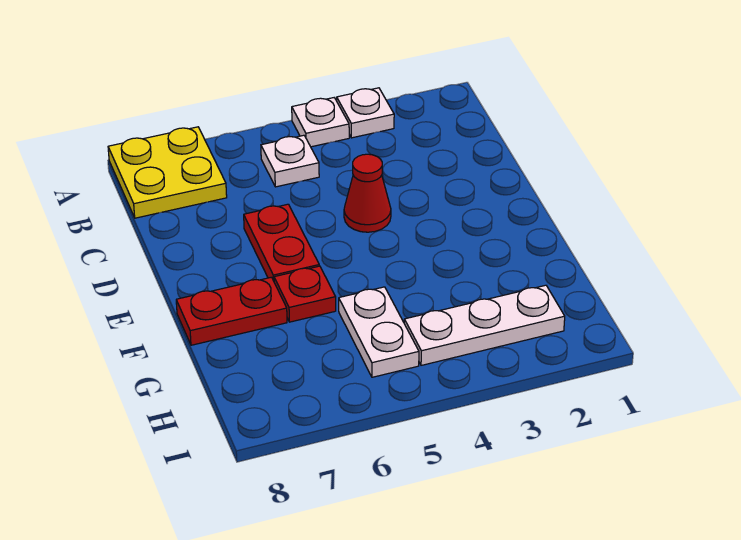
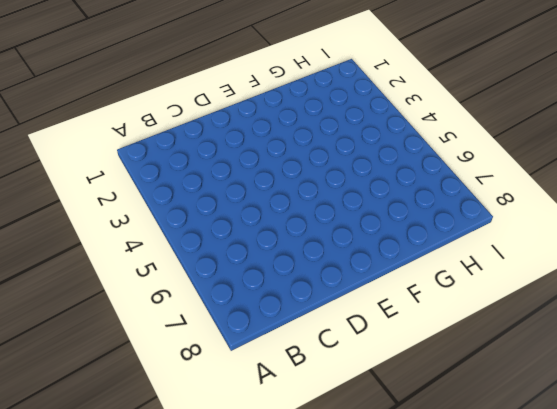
none -> white 1x1 plate [337,88,394,138]
none -> white 1x1 plate [292,98,349,147]

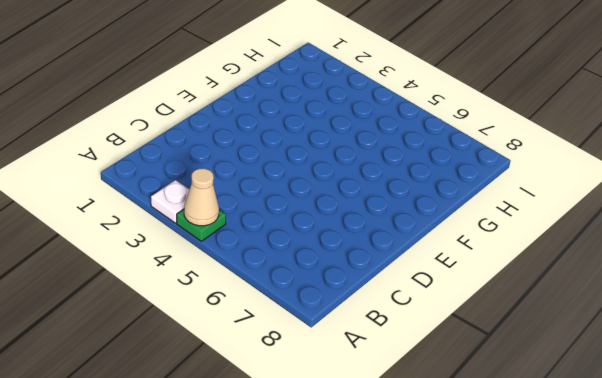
green 1x1 plate [177,209,226,241] -> white 1x1 plate [292,98,349,147]
tan 1x1 cone [184,169,219,226] -> none
none -> yellow 2x2 plate [108,127,227,218]
none -> white 1x1 plate [261,135,319,187]

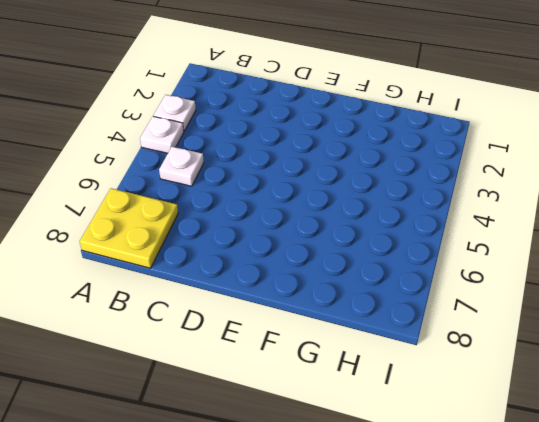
none -> red 1x1 cone [344,154,391,232]
none -> red 1x2 plate [244,204,319,281]

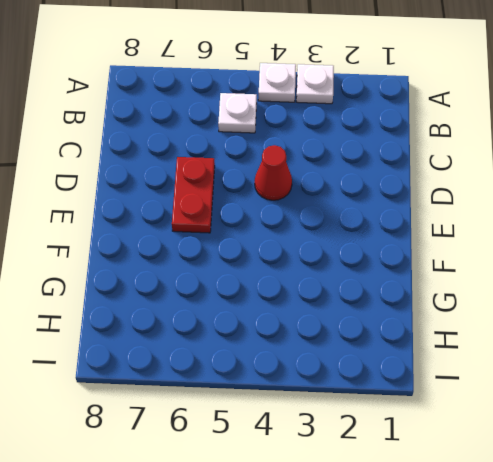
none -> yellow 2x2 plate [108,127,227,218]
none -> red 1x1 plate [274,266,336,322]

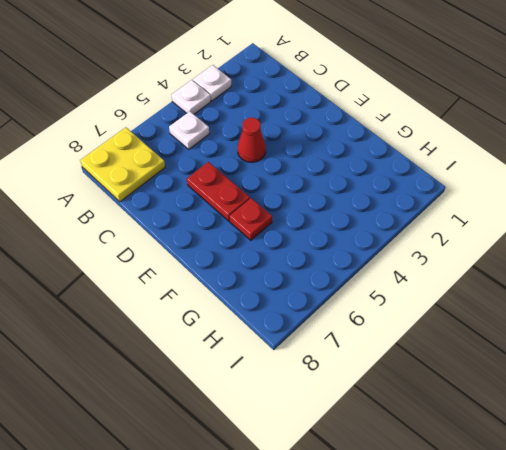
none -> red 1x2 plate [176,277,287,345]
none -> white 1x2 plate [339,287,419,377]

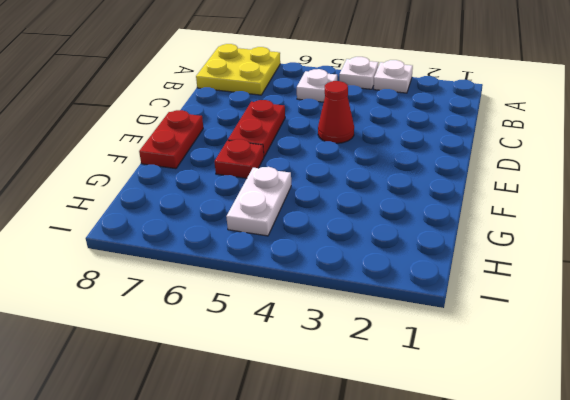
red 1x2 plate [139,110,203,169] -> red 1x2 plate turned to [176,277,287,345]
none -> white 1x3 plate [404,285,565,365]

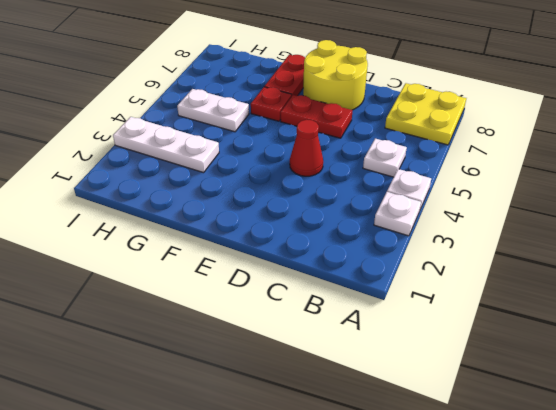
yellow 2x2 round brick [303,40,368,110] -> none
white 1x3 plate [113,117,219,173] -> white 1x3 plate turned to [404,285,565,365]

